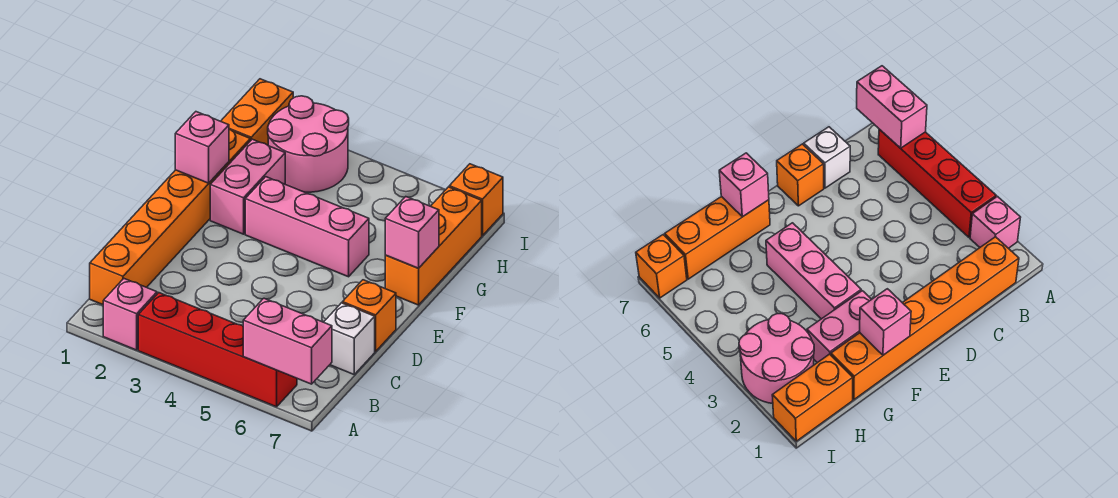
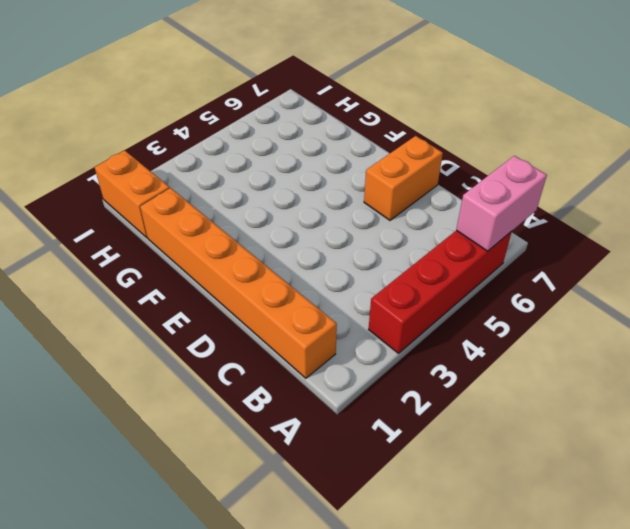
orange 1x2 brick [364,136,443,220] -> orange 1x1 brick [342,280,396,351]
none -> pink 1x1 brick [103,279,157,350]
none -> white 1x1 brick [324,303,375,374]
none -> pink 1x2 brick [210,139,285,234]

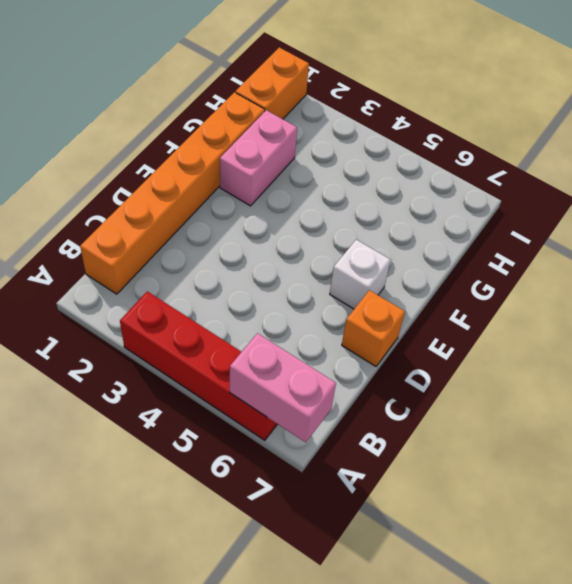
white 1x1 brick [330,240,390,309] -> white 1x1 brick moved to [324,303,375,374]
none -> pink 1x1 brick [103,279,157,350]
none -> pink 1x3 brick [245,177,369,277]
none -> orange 1x3 brick [385,187,482,305]

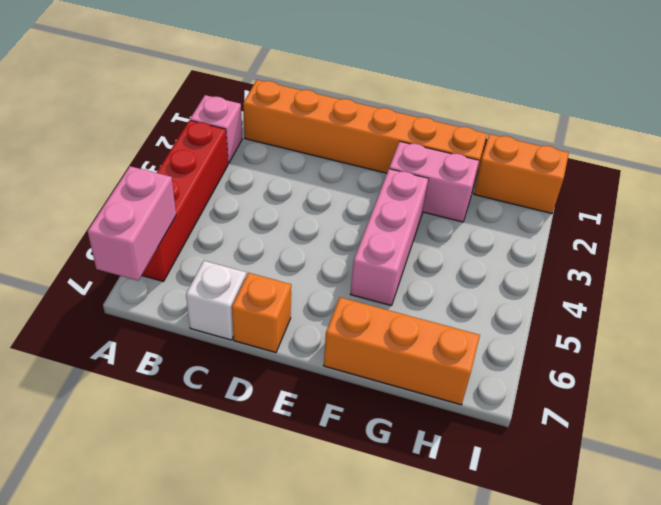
none -> pink 2x2 round brick [268,96,349,192]
none -> orange 1x1 brick [449,164,503,235]
none -> pink 1x1 brick [175,112,229,183]

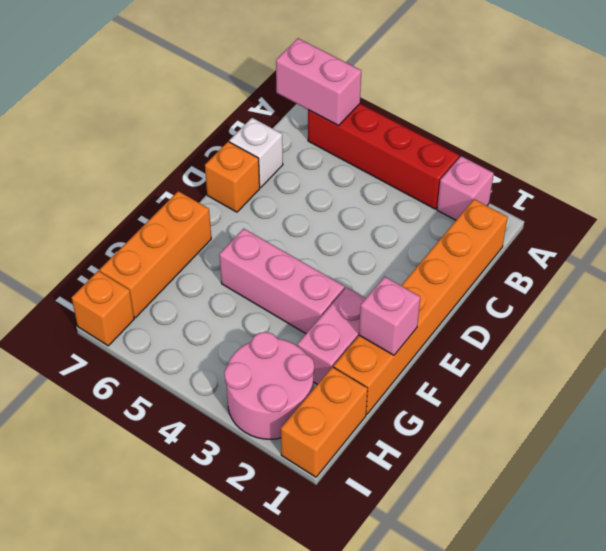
none -> pink 1x1 brick [385,197,439,268]

